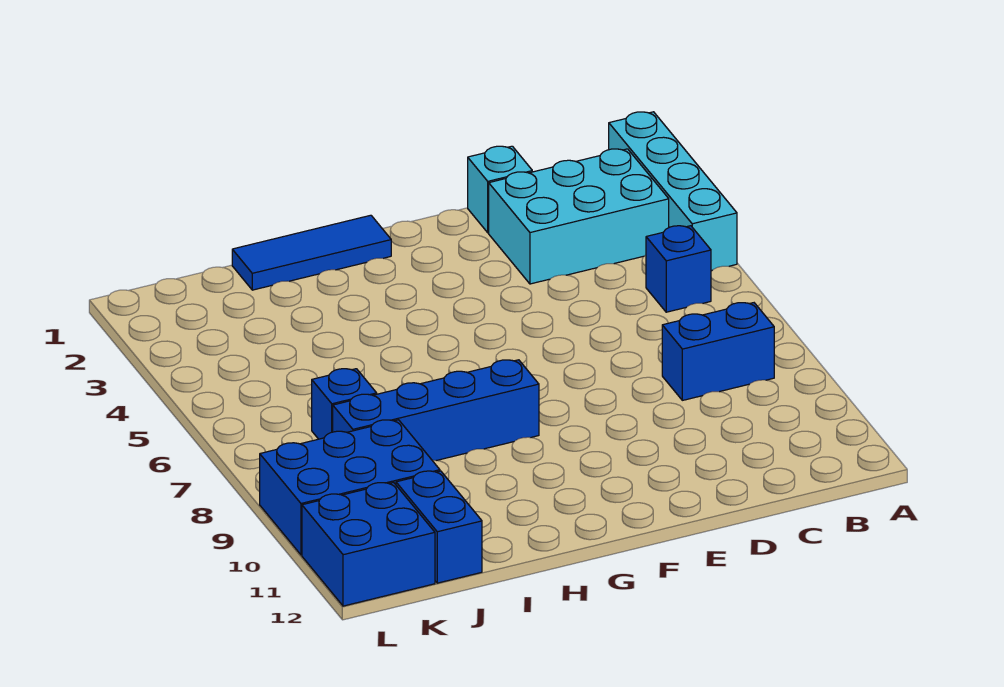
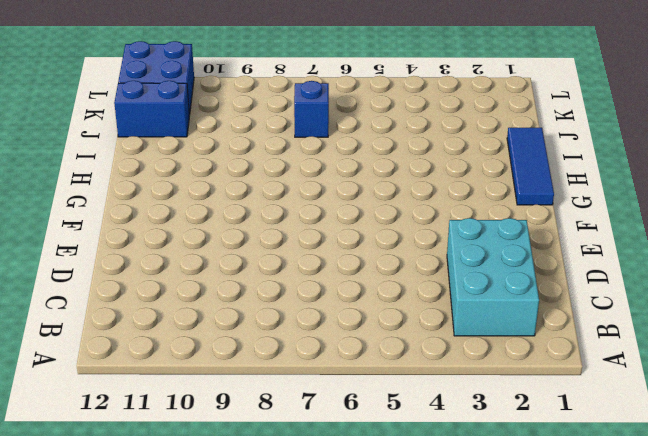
none -> cyan 1x4 brick [609,112,737,271]
none -> blue 1x1 brick [646,226,711,312]

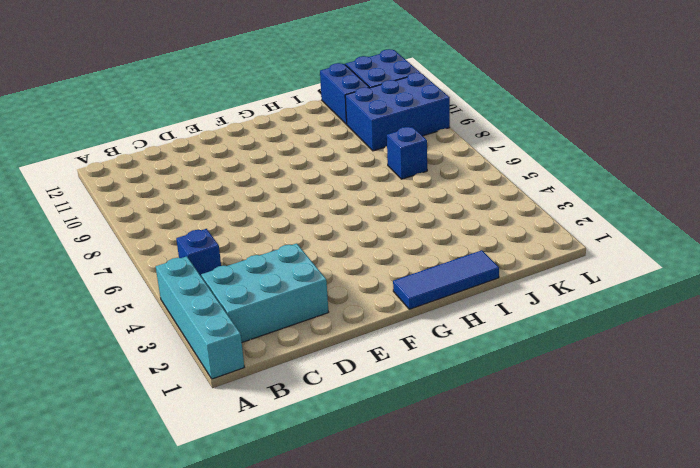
none -> blue 1x2 brick [662,303,774,400]
none -> cyan 1x1 brick [468,146,532,233]

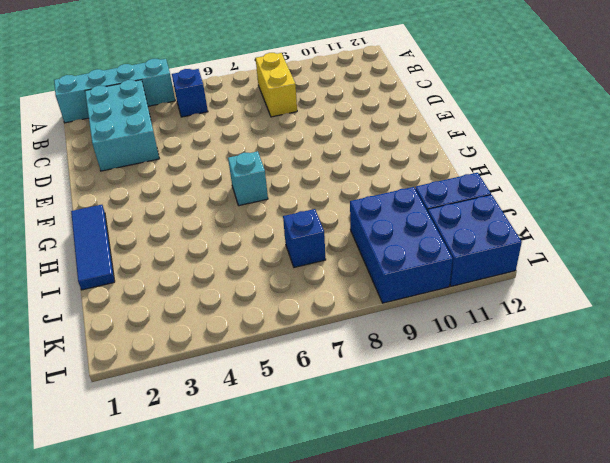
yellow 1x2 brick [256,53,297,117] -> blue 1x2 brick [662,303,774,400]
cyan 1x1 brick [228,151,268,206] -> cyan 1x1 brick moved to [468,146,532,233]
none -> blue 1x4 brick [333,360,539,461]

